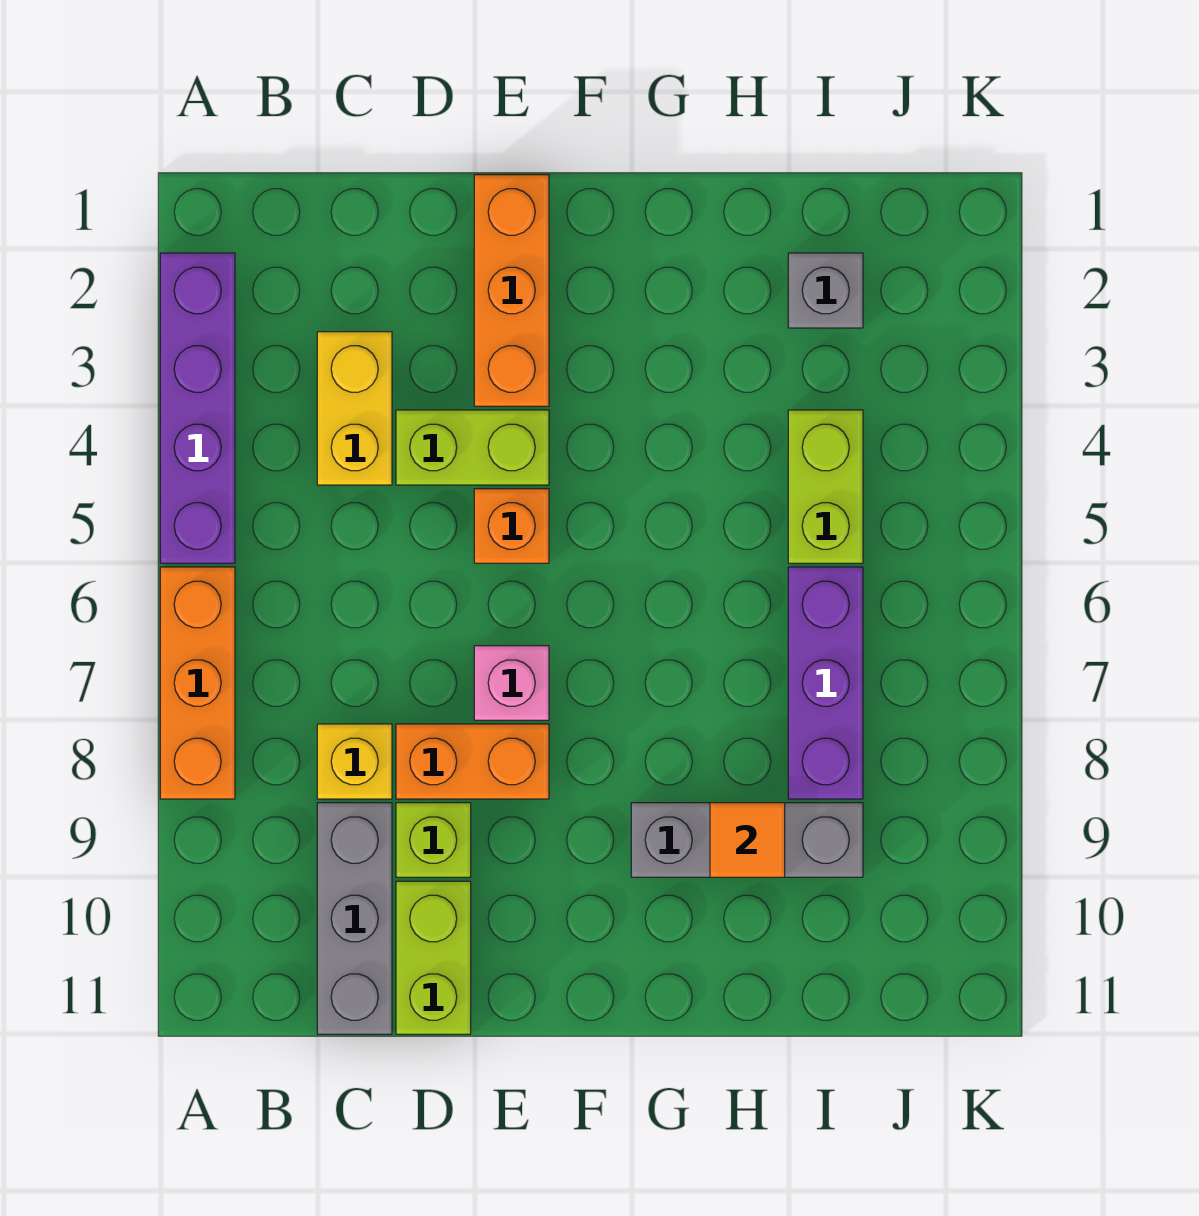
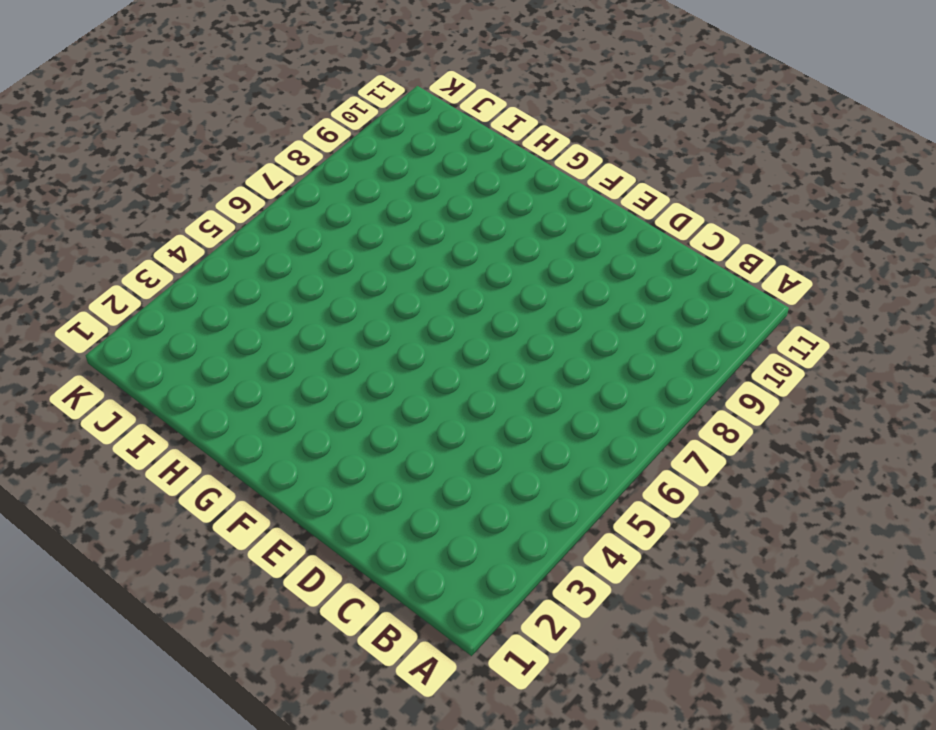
none -> purple 1x4 brick [160,253,235,563]
none -> orange 1x3 brick [160,567,235,799]
none -> yellow 1x2 brick [317,332,392,485]

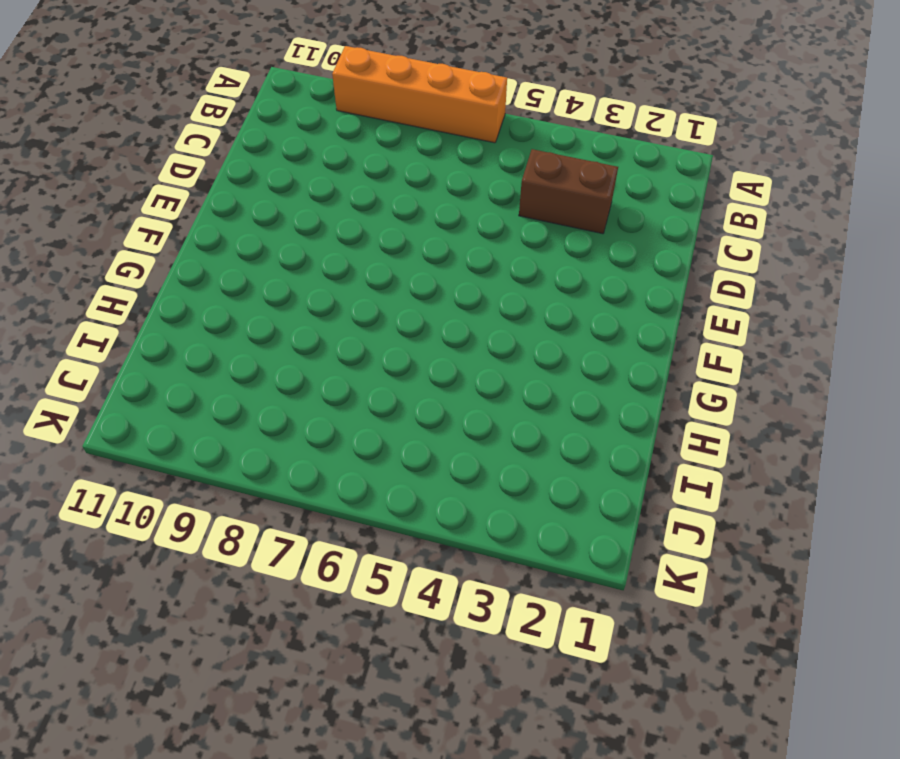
orange 1x4 brick [332,46,507,143] -> orange 1x3 brick [160,567,235,799]
brown 1x2 brick [519,149,618,234] -> yellow 1x2 brick [317,332,392,485]
none -> purple 1x4 brick [160,253,235,563]
none -> yellow 1x1 brick [317,724,392,799]
none -> grey 1x3 brick [317,803,392,1034]

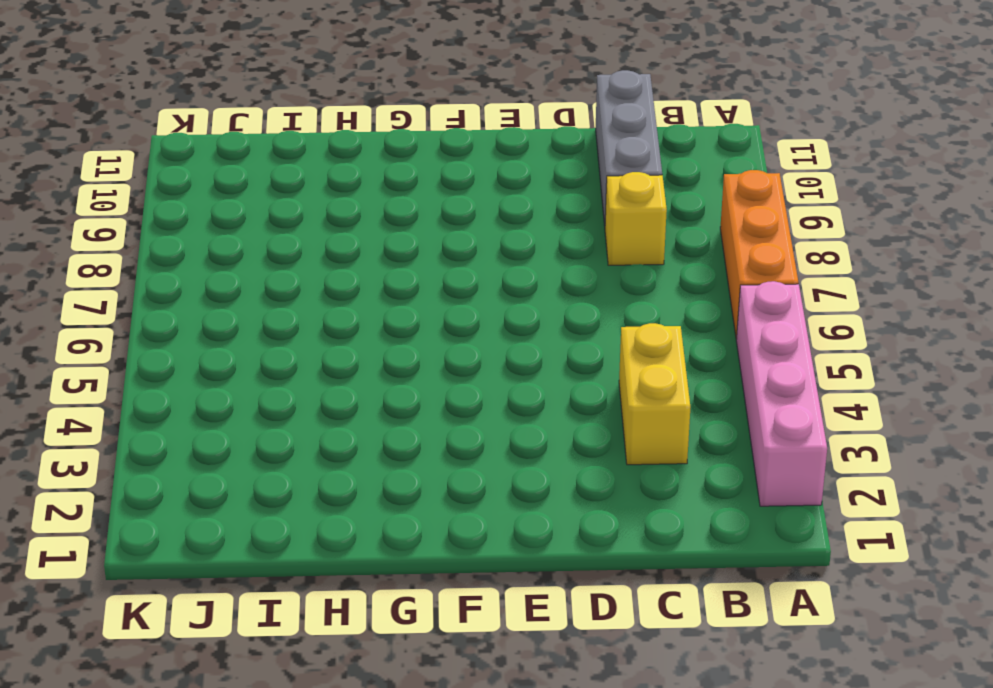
pink 1x4 brick [736,281,827,506] -> purple 1x4 brick [160,253,235,563]
none -> lime 1x2 brick [396,410,549,485]
none -> orange 1x2 brick [396,724,549,799]
none -> lime 1x1 brick [396,803,471,877]

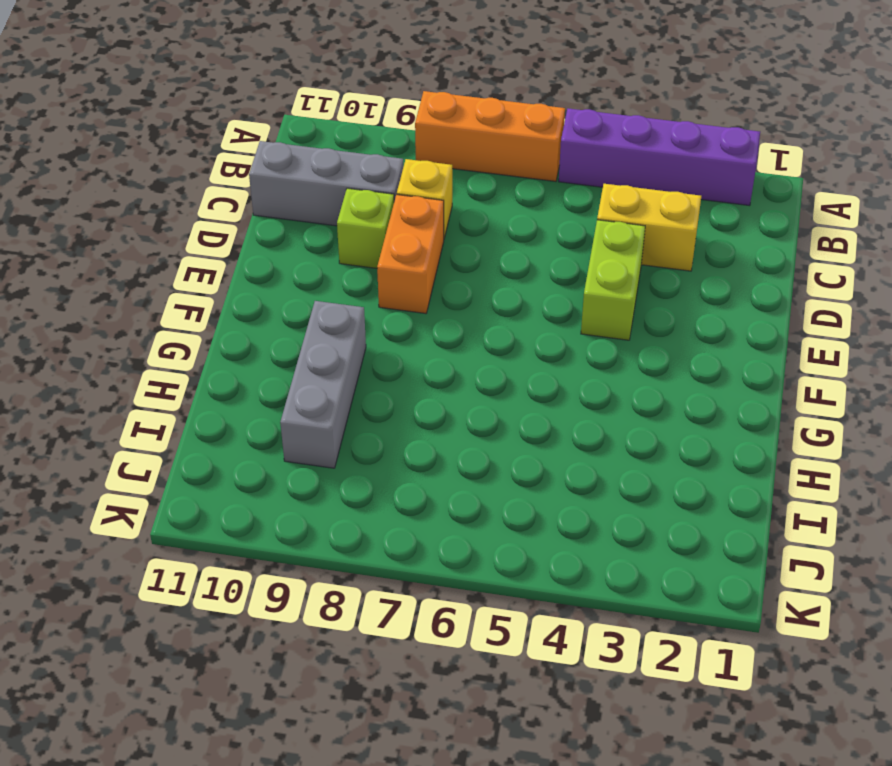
none -> lime 1x2 brick [396,881,471,1034]
none -> orange 1x3 brick [474,175,549,406]
none -> orange 1x1 brick [474,489,549,563]

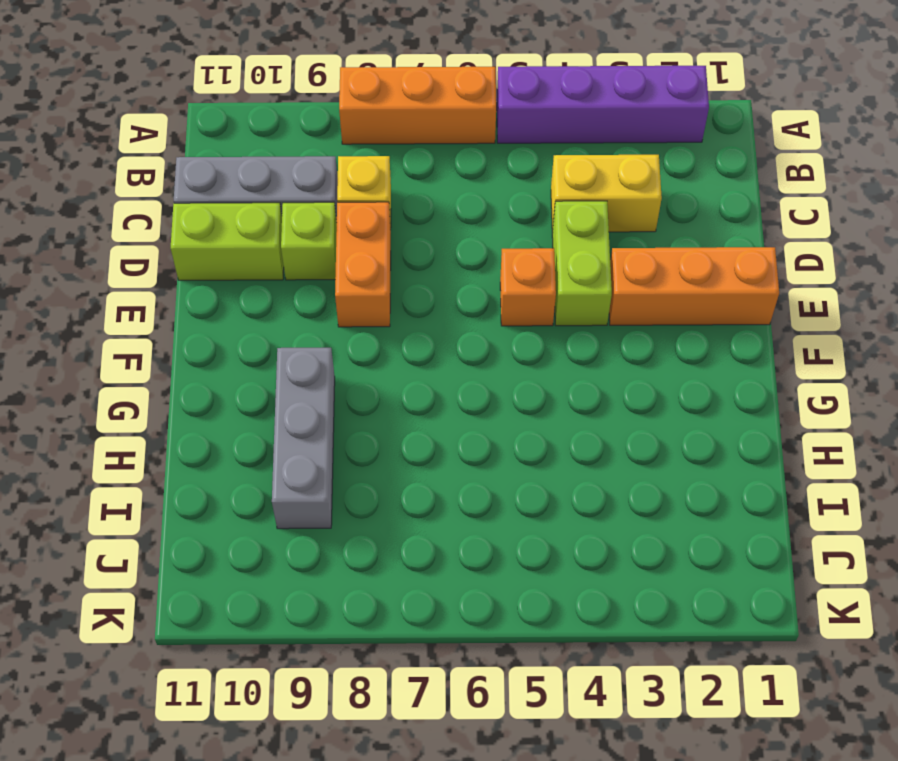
none -> pink 1x1 brick [474,646,549,720]
none -> grey 1x1 brick [788,253,863,328]
none -> lime 1x2 brick [788,410,863,563]

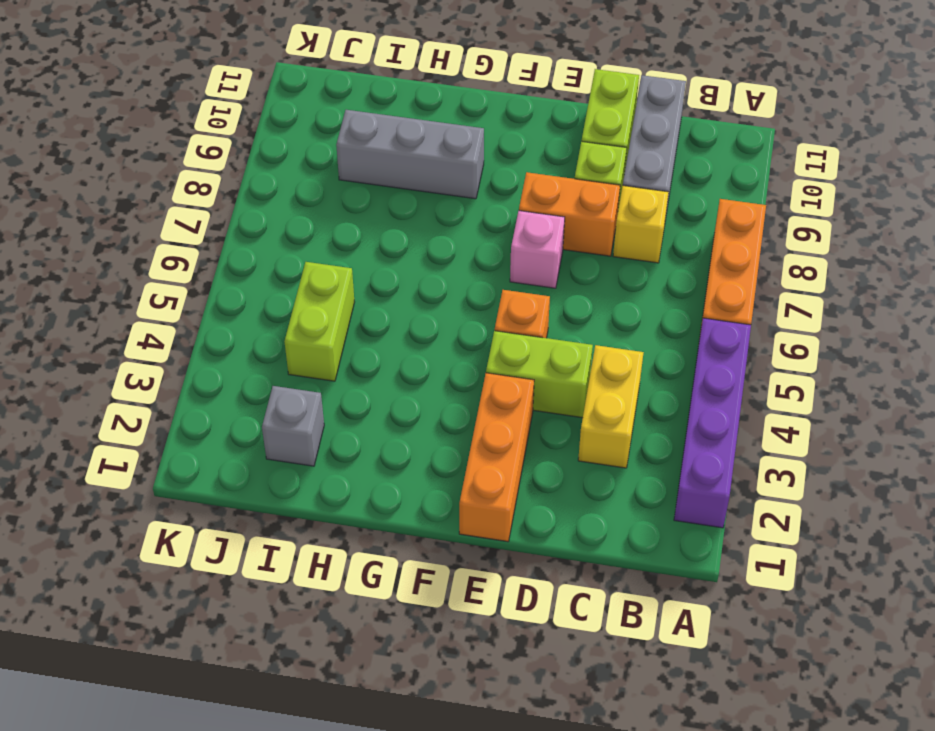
none -> purple 1x3 brick [788,567,863,799]
none -> orange 1x1 tile [710,803,785,877]

